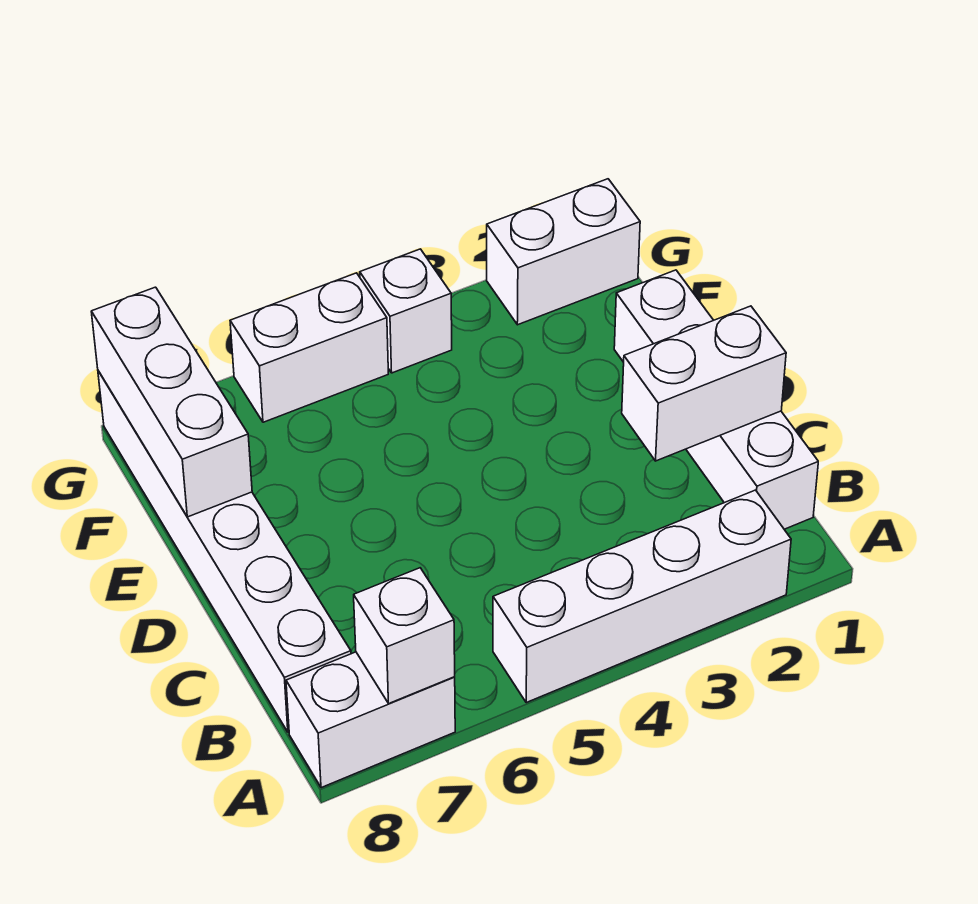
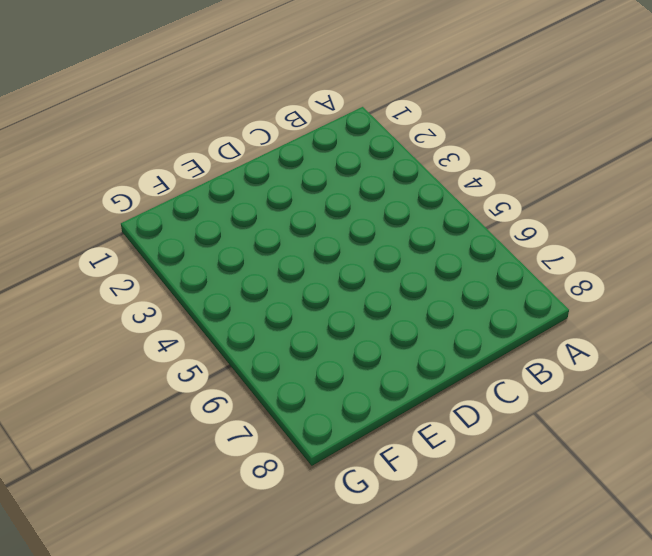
none -> white 1x4 brick [493,490,791,702]
none -> white 1x2 brick [286,652,455,788]

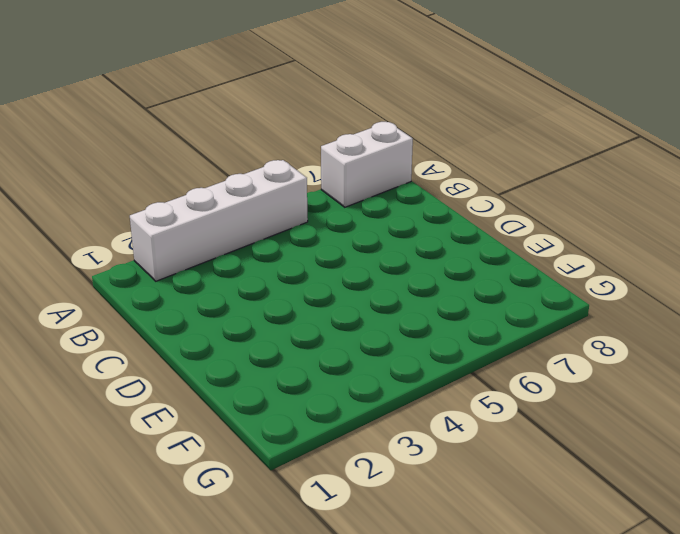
none -> white 1x4 brick [614,270,818,529]
none -> white 1x6 brick [98,371,351,732]

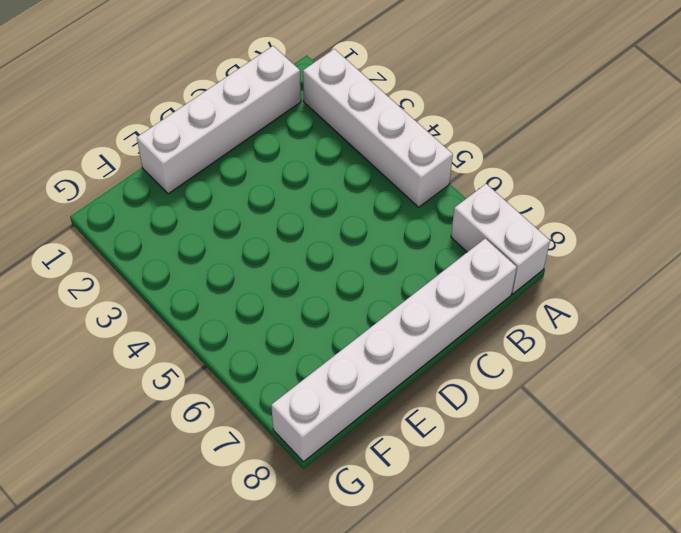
none -> white 1x2 brick [487,179,640,325]
none -> white 1x1 brick [360,249,452,373]

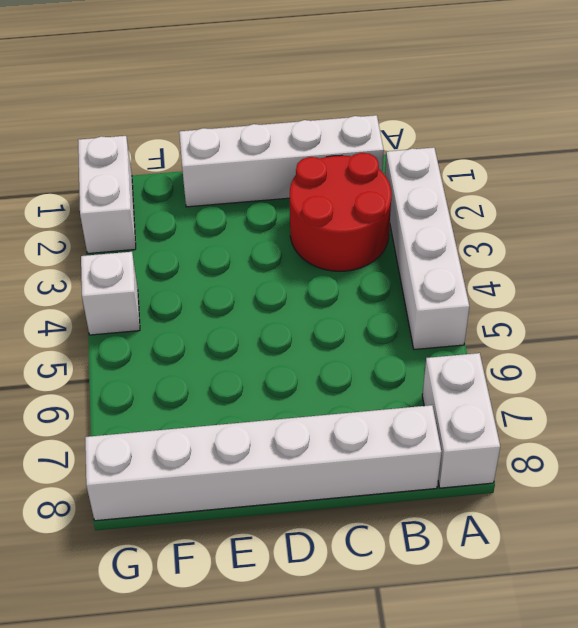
red 2x2 round brick [290,153,392,271] -> none
none -> white 1x2 brick [230,273,388,422]
none -> white 1x1 brick [354,568,455,704]

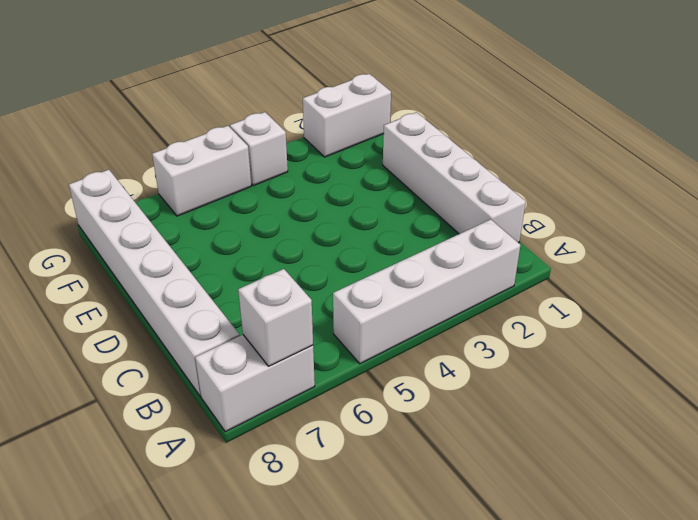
none -> white 1x2 brick [622,306,786,461]
none -> white 1x3 brick [91,287,252,517]

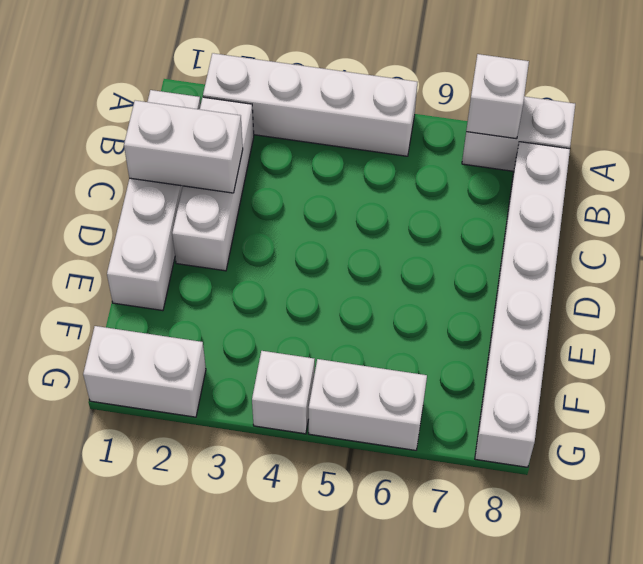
white 1x3 brick [172,97,254,271] -> white 1x3 brick moved to [91,287,252,517]

